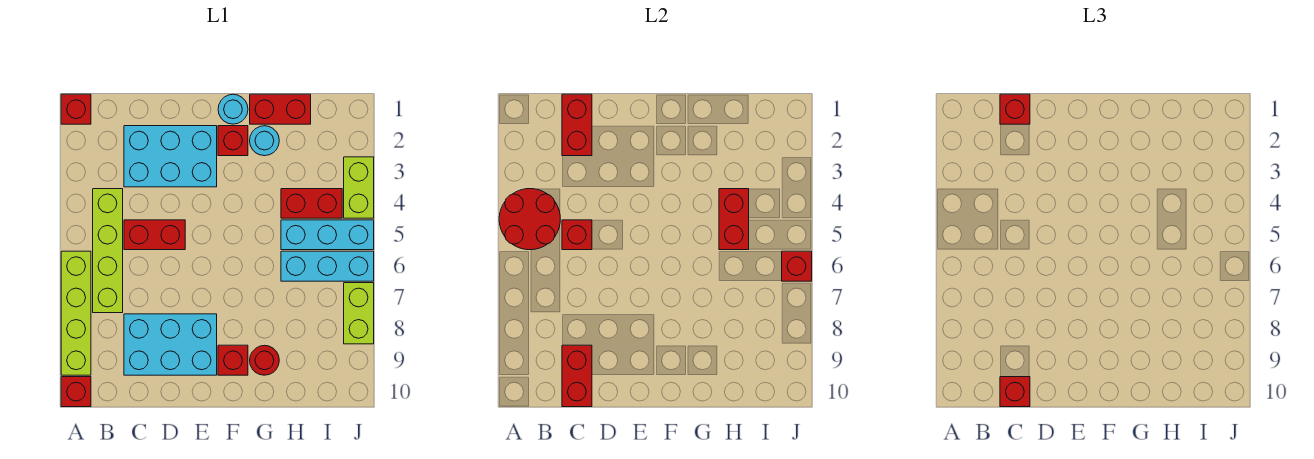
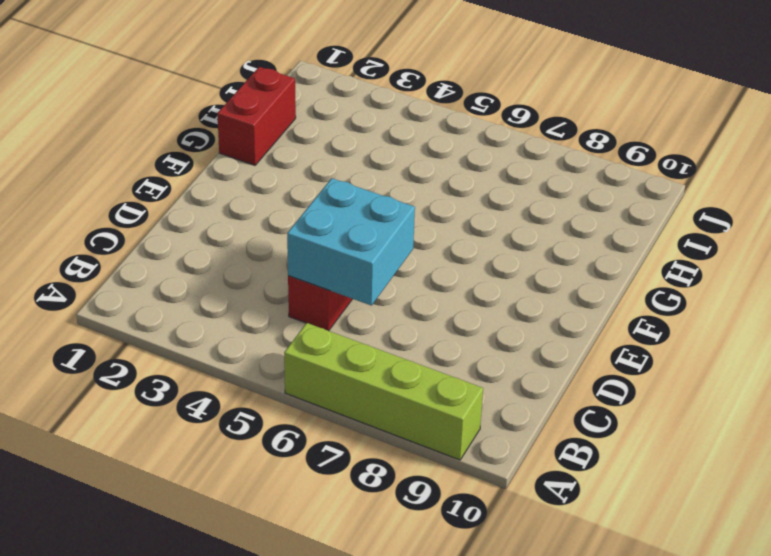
cyan 2x2 brick [287,178,415,306] -> red 1x1 brick [562,220,592,250]
none -> red 1x1 brick [61,94,91,124]
none -> red 1x1 brick [61,377,91,407]
none -> lime 1x4 brick [93,189,123,313]

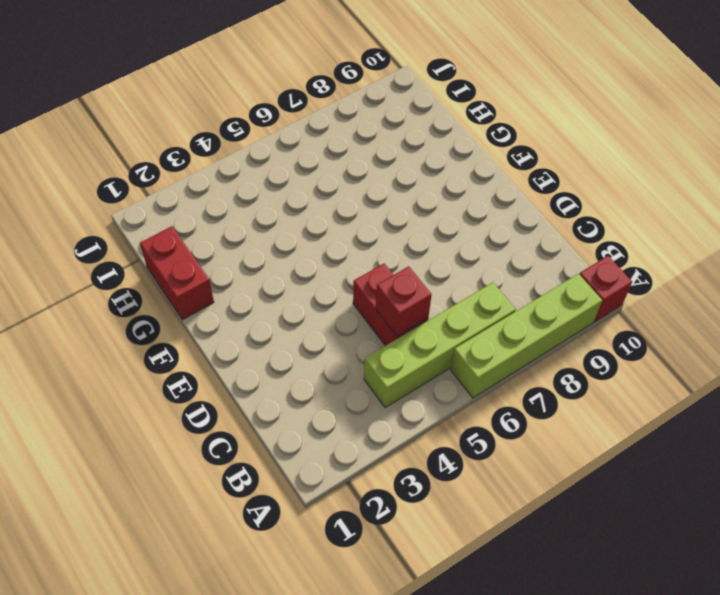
none -> red 1x1 brick [61,94,91,124]
none -> cyan 2x3 brick [124,126,217,187]
none -> cyan 2x3 brick [124,314,217,375]

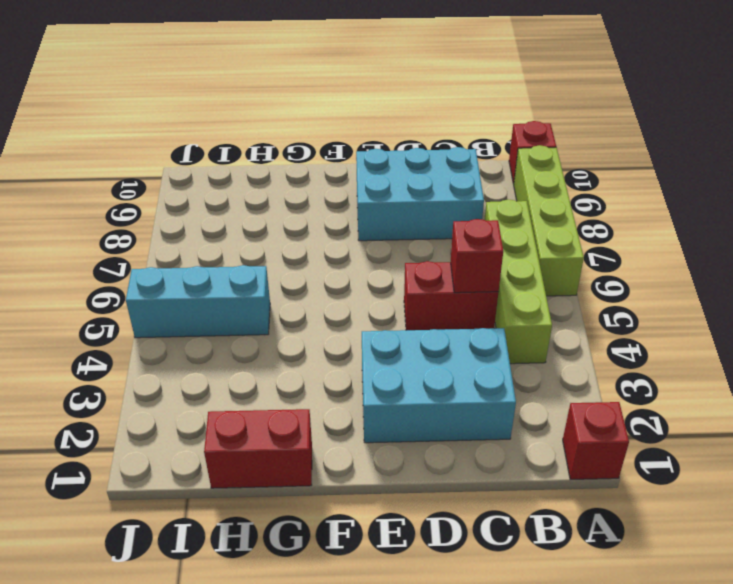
none -> cyan 1x1 round brick [218,94,248,124]
none -> red 1x1 brick [218,126,248,156]
none -> red 1x1 brick [218,345,248,375]

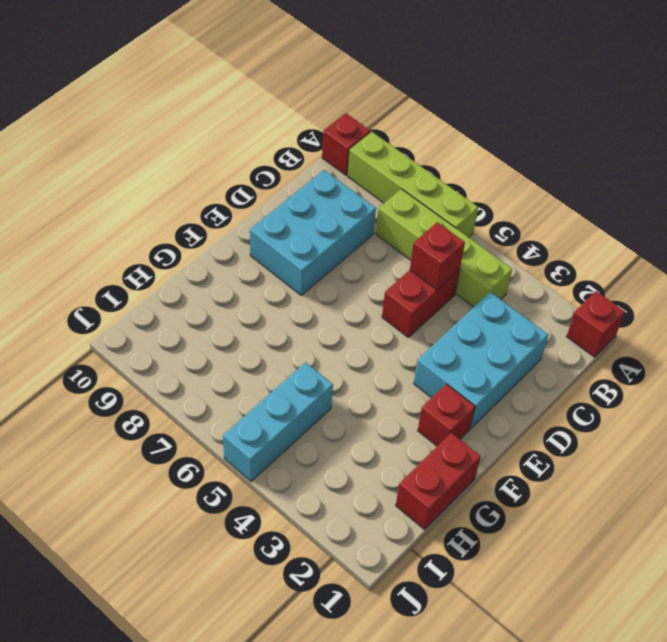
none -> cyan 1x1 round brick [218,94,248,124]
none -> red 1x1 brick [218,345,248,375]
none -> cyan 1x1 round brick [250,126,279,156]

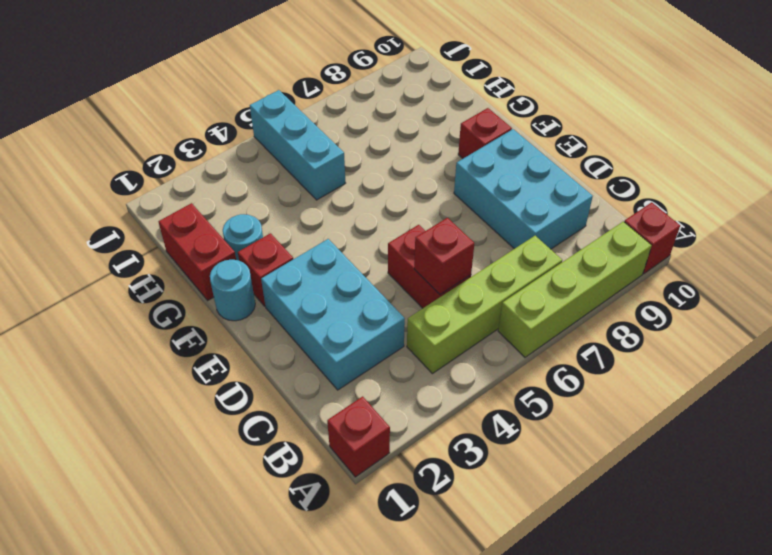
none -> red 1x1 round brick [250,345,279,375]
none -> red 1x2 brick [281,189,342,218]
none -> cyan 1x3 brick [281,251,374,281]

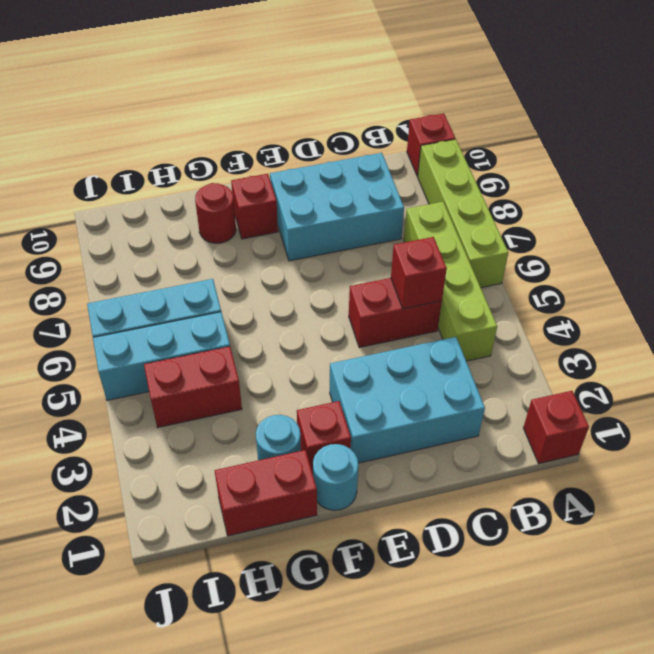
none -> lime 1x2 brick [344,157,374,218]
none -> lime 1x2 brick [344,283,374,344]
none -> red 2x2 round brick [499,189,560,250]

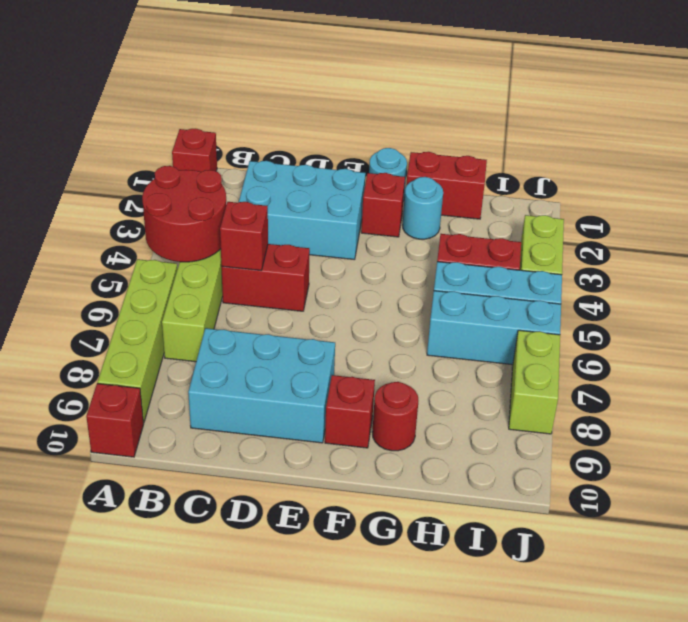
none -> red 1x2 brick [562,94,592,156]
none -> red 1x2 brick [562,345,592,407]
none -> red 1x2 brick [719,189,749,250]

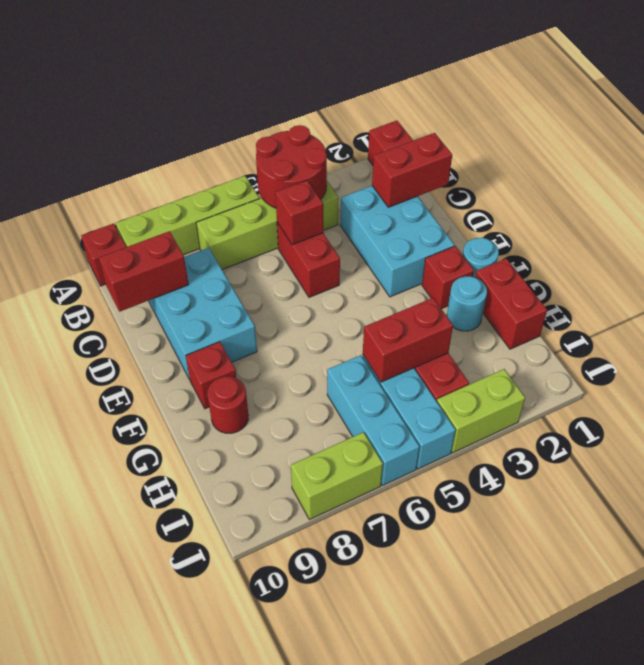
none -> red 1x1 brick [782,251,812,281]
none -> red 1x1 brick [1000,94,1030,124]
none -> red 1x1 brick [1000,377,1030,407]

